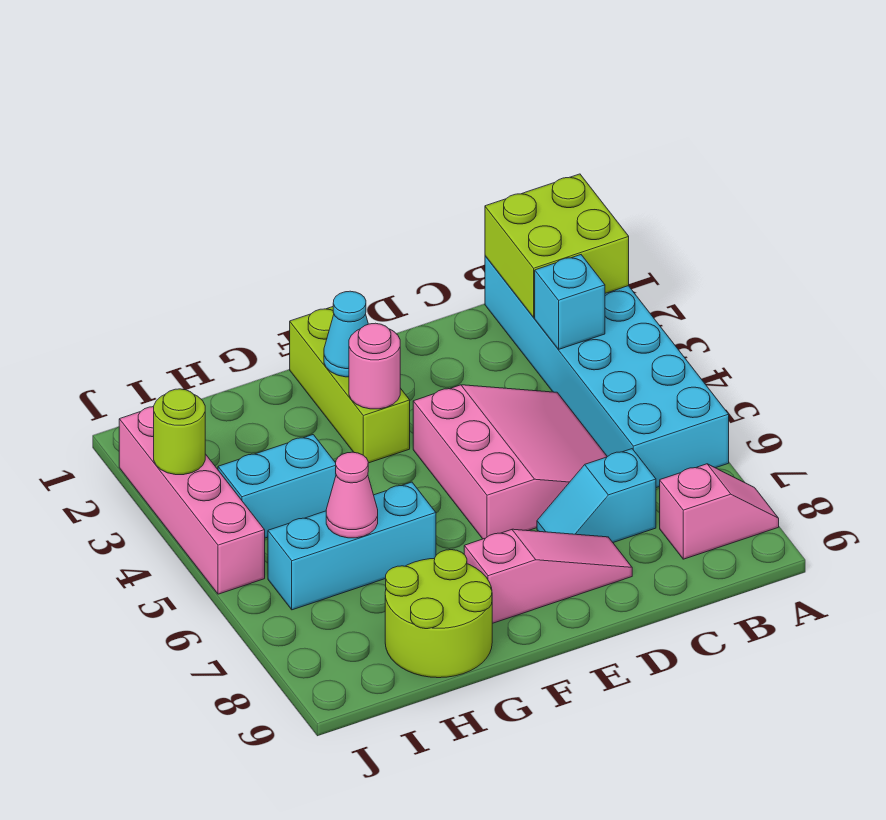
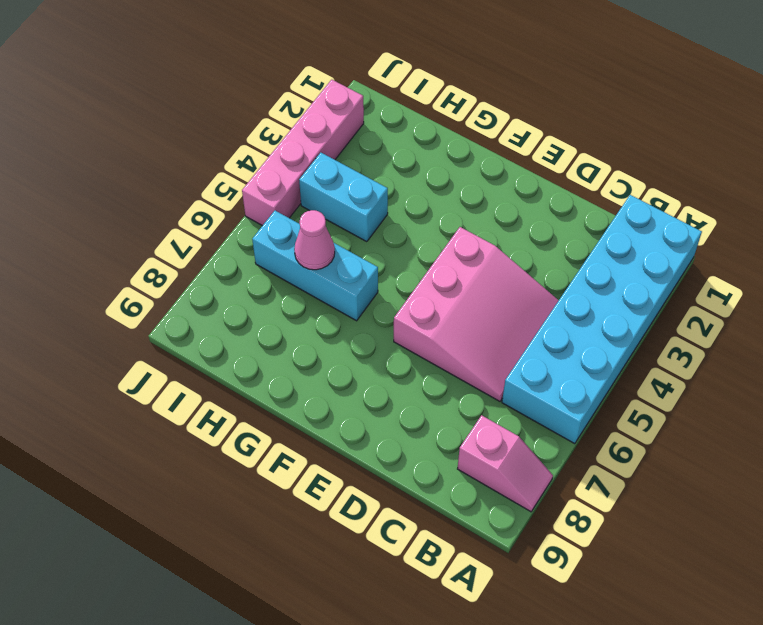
none -> cyan 1x2 slope [537,449,656,542]
none -> pink 1x3 slope [464,529,632,623]
none -> lime 1x3 brick [290,307,410,463]

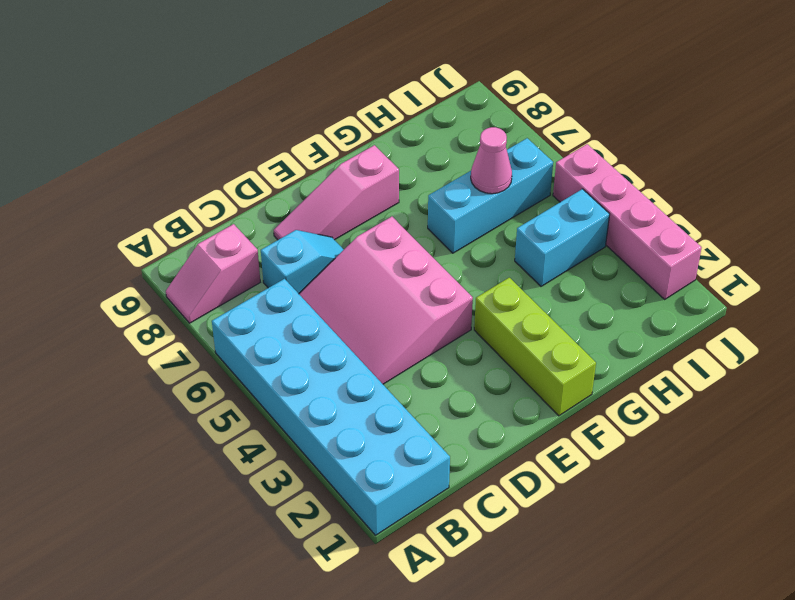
none -> lime 2x2 round brick [385,550,492,678]
none -> lime 2x2 brick [485,174,629,317]
none -> cyan 1x1 brick [535,255,605,349]

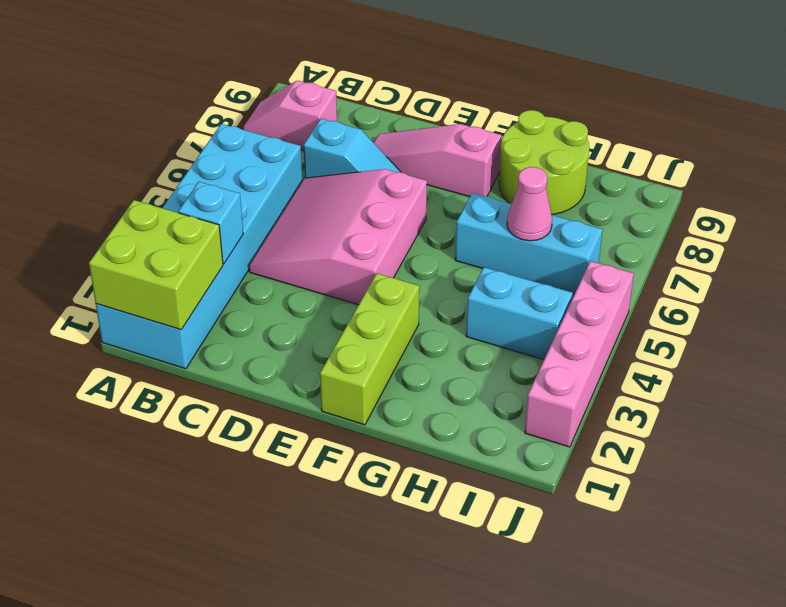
none -> cyan 1x1 cone [324,291,368,377]
none -> pink 1x1 round brick [349,323,400,409]
none -> lime 1x1 round brick [154,389,205,475]

